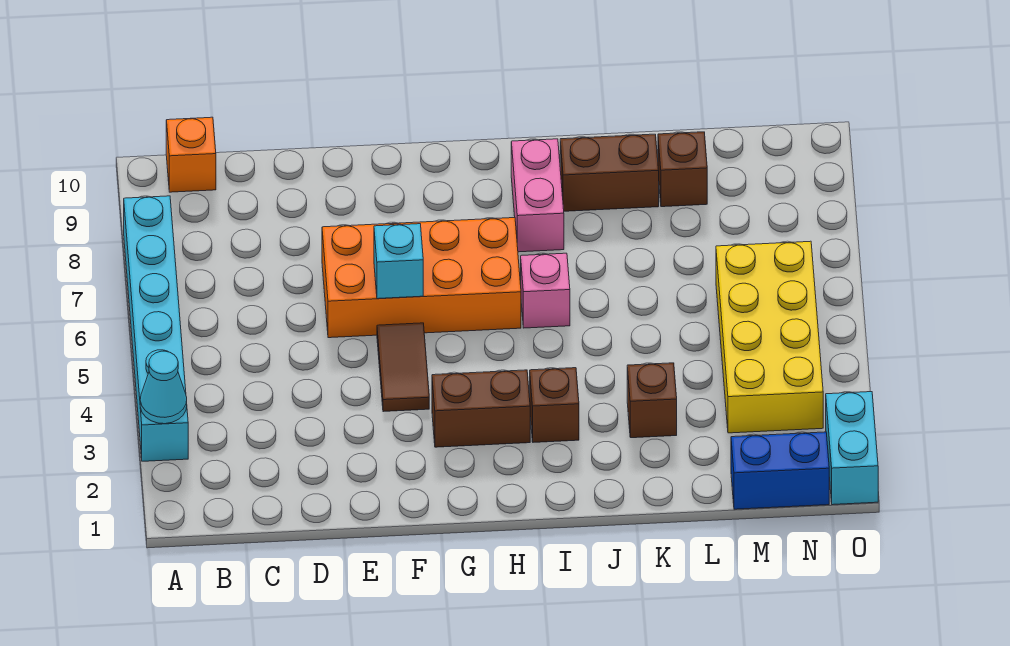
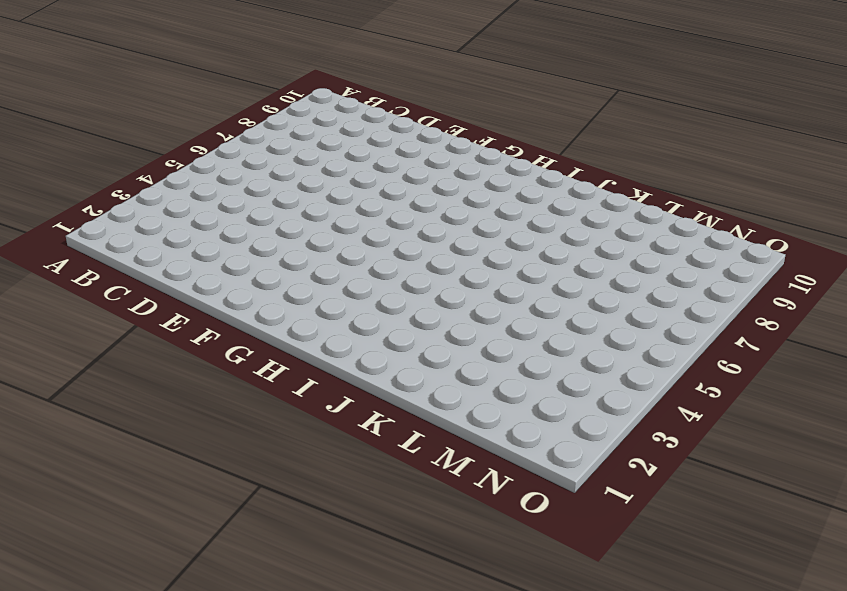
none -> cyan 1x6 brick [124,196,188,461]
none -> orange 1x1 brick [166,117,216,192]
none -> orange 2x4 brick [322,218,521,338]

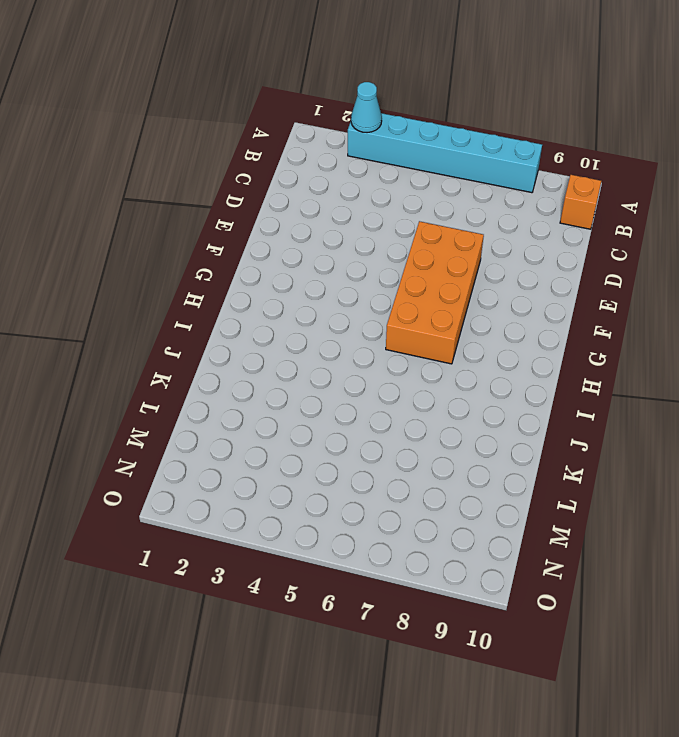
none -> brown 1x2 tile [377,323,429,412]
none -> brown 1x2 brick [432,370,530,447]
none -> brown 1x1 brick [530,368,579,442]

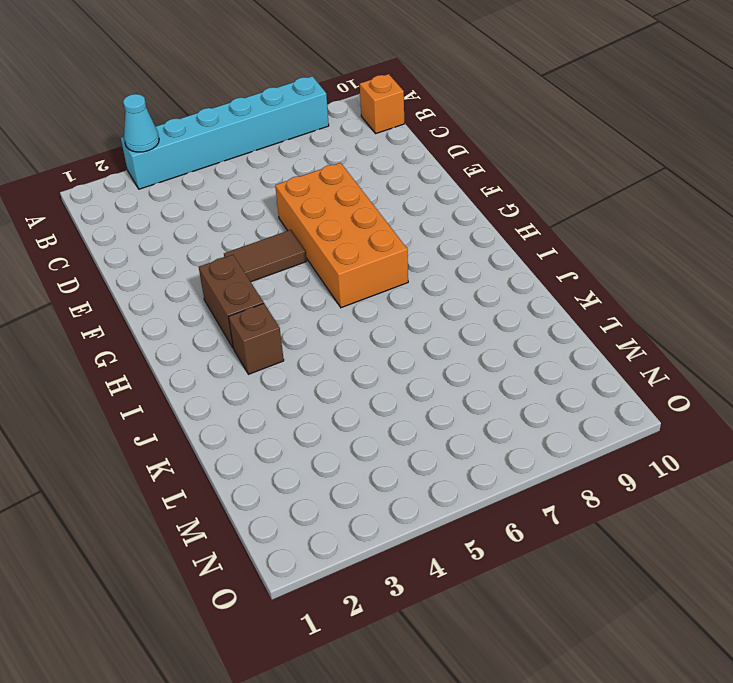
none -> pink 1x1 brick [521,253,570,328]
none -> pink 1x2 brick [511,139,564,252]
none -> brown 1x2 brick [560,134,659,211]

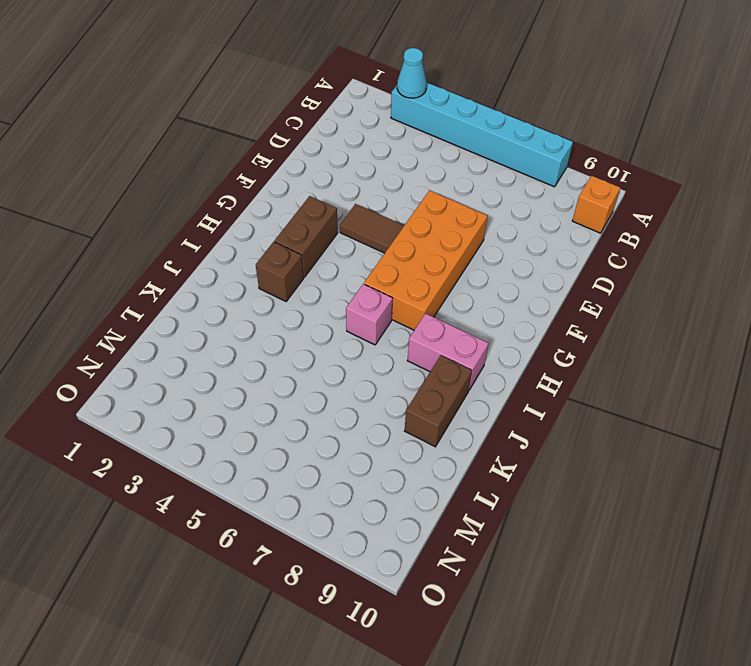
none -> brown 1x1 brick [627,363,677,438]
none -> brown 1x1 brick [658,132,707,207]
none -> blue 1x2 brick [731,432,829,509]

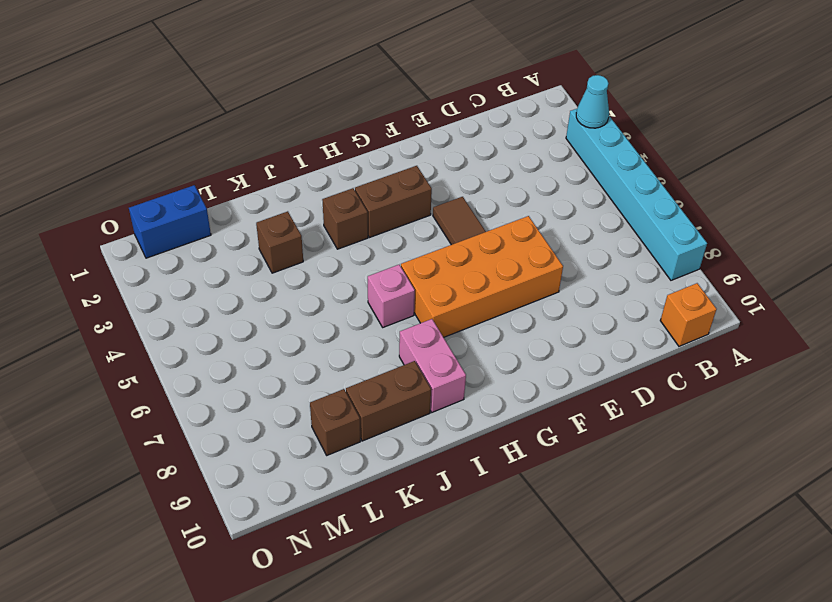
none -> yellow 2x4 brick [716,241,823,433]
none -> cyan 1x2 brick [826,392,878,505]
none -> cyan 1x1 brick [374,224,423,299]

